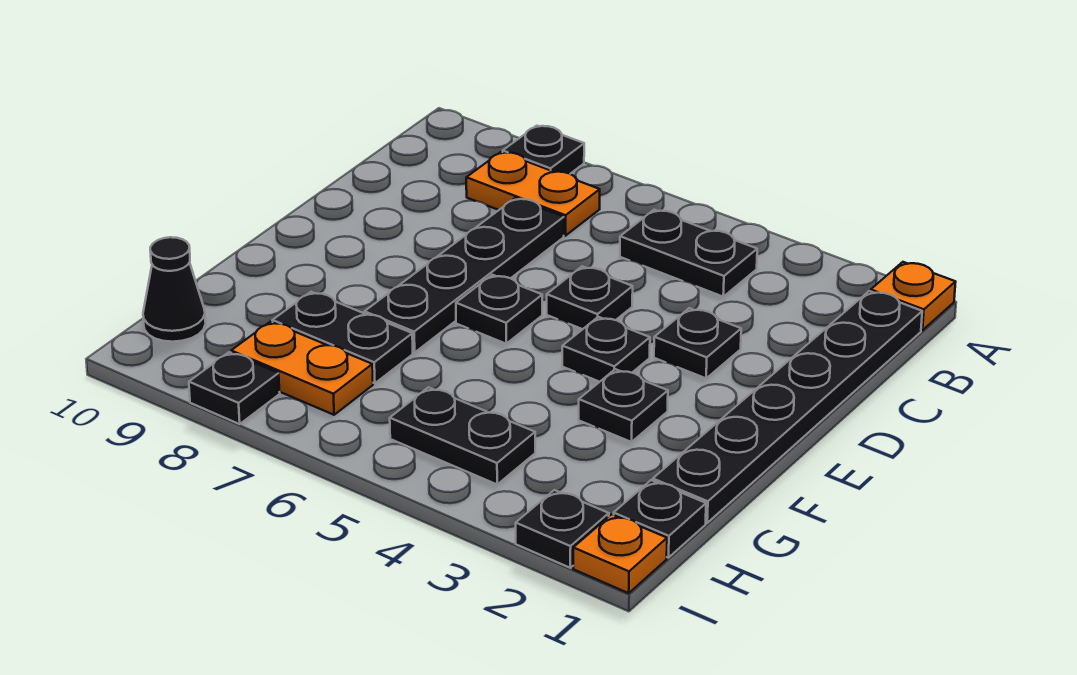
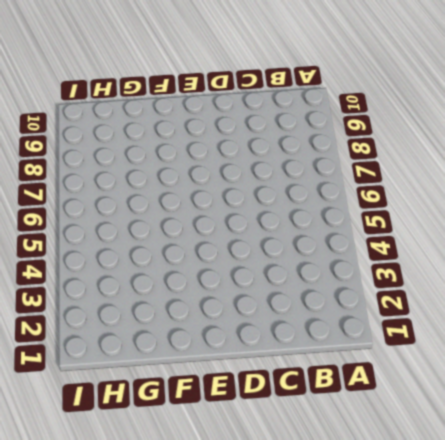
none -> orange 1x1 plate [871,262,956,330]
none -> black 1x1 plate [503,126,584,174]
none -> black 1x6 plate [653,291,922,523]

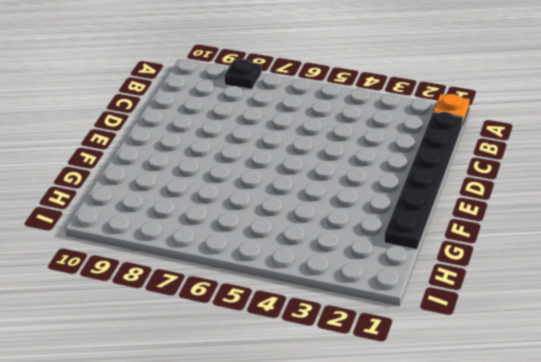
none -> black 1x2 plate [620,210,757,297]
none -> orange 1x2 plate [466,152,600,236]
none -> black 1x4 plate [364,198,564,352]

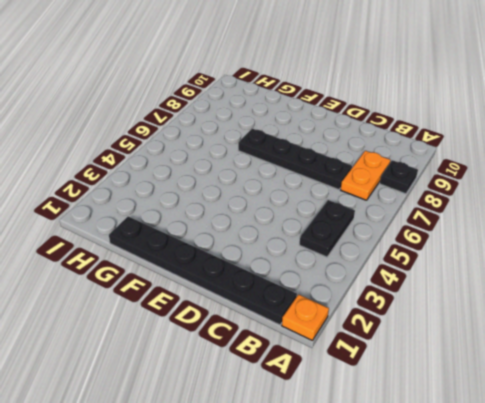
none -> black 1x1 plate [654,308,741,378]
none -> black 1x1 plate [547,266,633,329]
none -> black 1x1 plate [562,317,650,382]

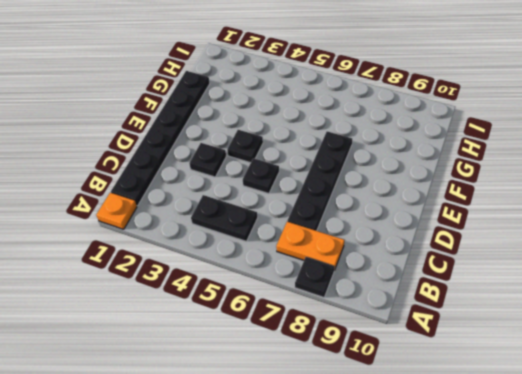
none -> black 1x1 plate [456,275,542,344]
none -> black 1x1 plate [579,369,668,442]
none -> black 1x2 plate [272,292,413,383]

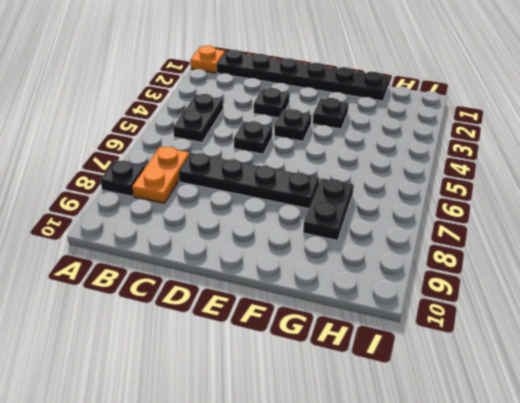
none -> black 1x1 plate [456,275,542,344]
none -> black 1x1 plate [614,480,706,558]
none -> black 1x2 plate [390,387,535,484]

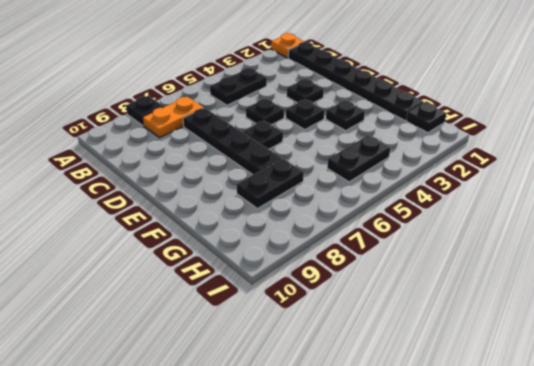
none -> orange 1x2 plate [231,322,373,415]
none -> black 1x1 cone [143,237,206,342]
none -> orange 1x1 plate [573,514,667,593]

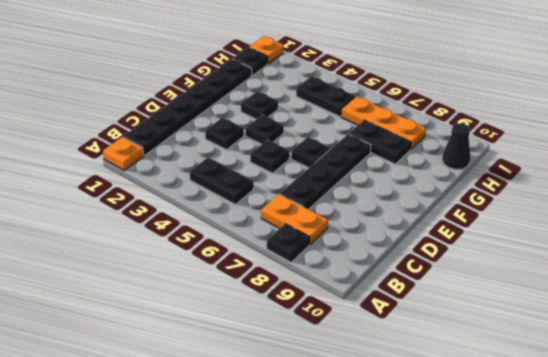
orange 1x3 plate [341,96,426,150] -> orange 1x2 plate [231,322,373,415]
none -> black 1x1 plate [516,490,609,568]
none -> black 1x1 plate [189,352,280,424]

